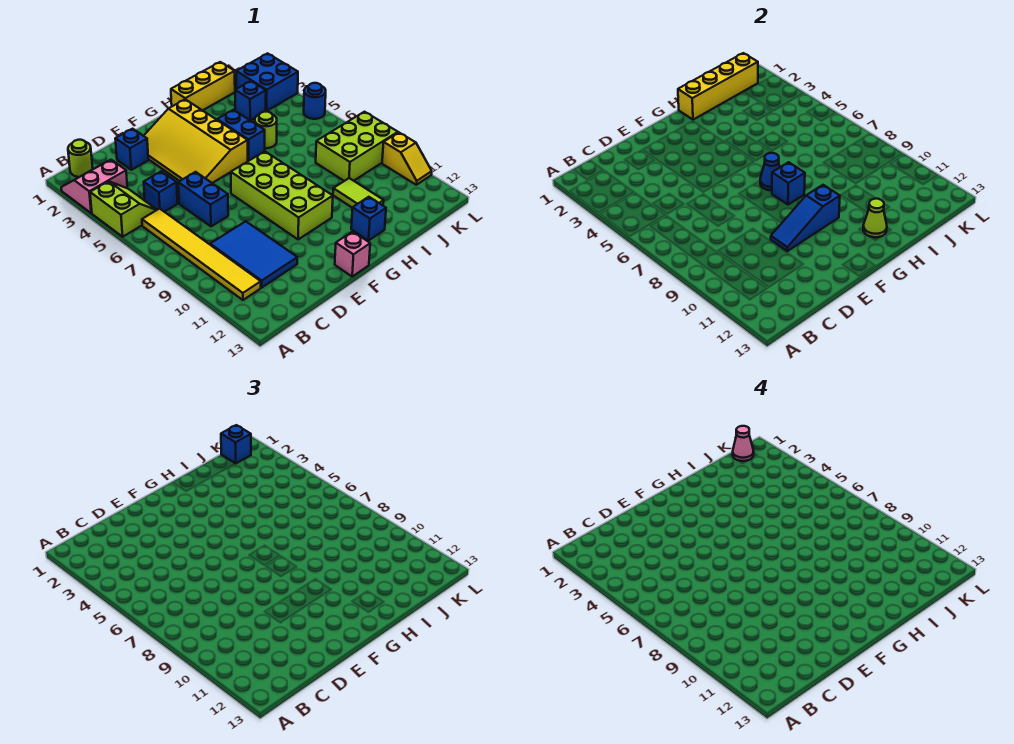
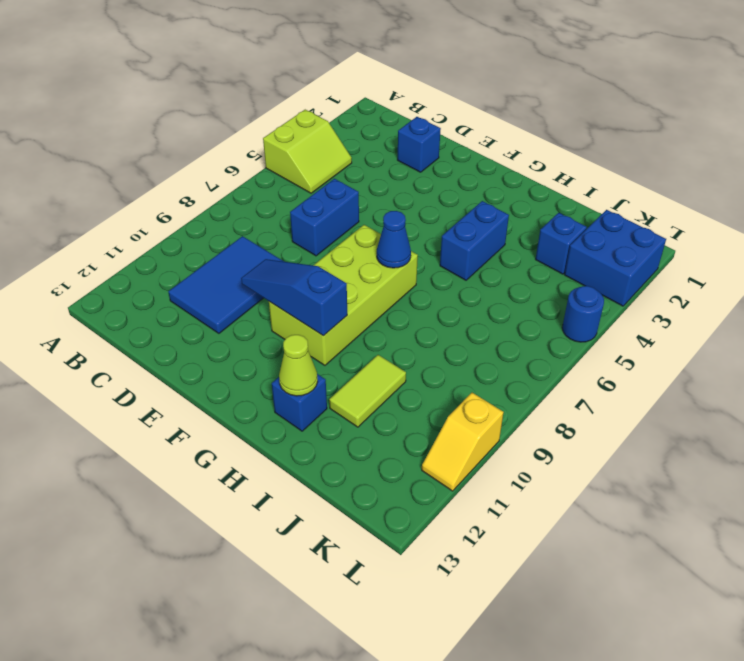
none -> pink 2x2 slope [61,160,127,213]
none -> lime 1x1 round brick [68,140,93,177]
none -> yellow 1x6 tile [142,209,261,300]

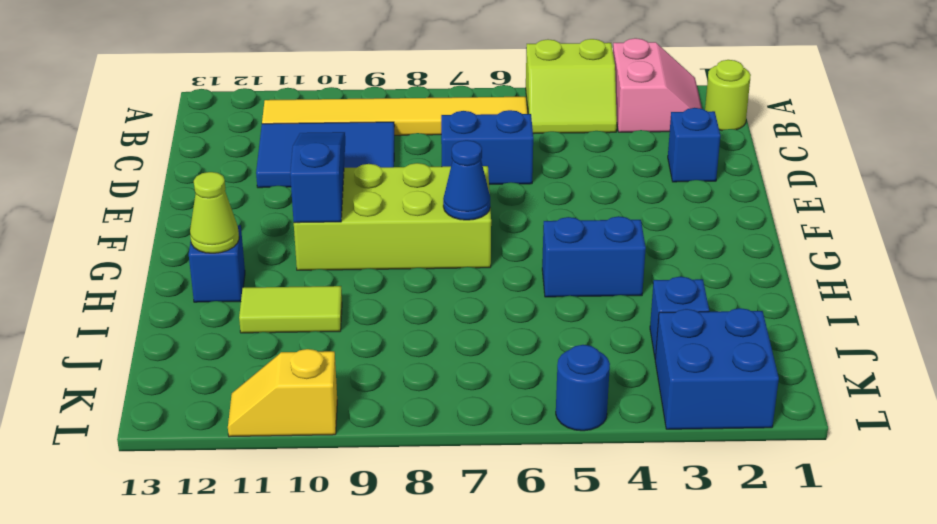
none -> blue 1x1 brick [144,171,178,212]
none -> yellow 3x4 slope [144,99,248,183]
none -> pink 1x1 brick [335,231,370,276]

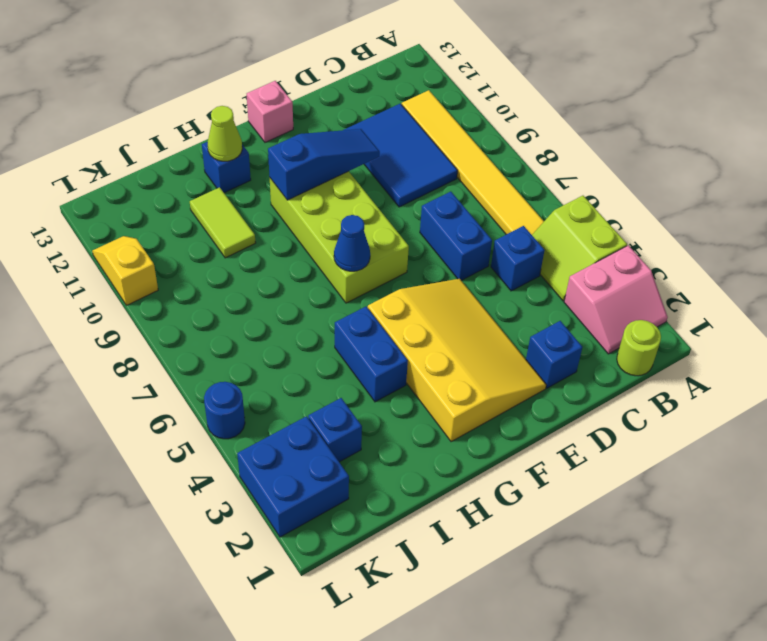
none -> yellow 1x3 brick [171,62,235,110]
none -> lime 1x1 round brick [255,112,277,148]
none -> lime 2x3 brick [316,112,398,181]

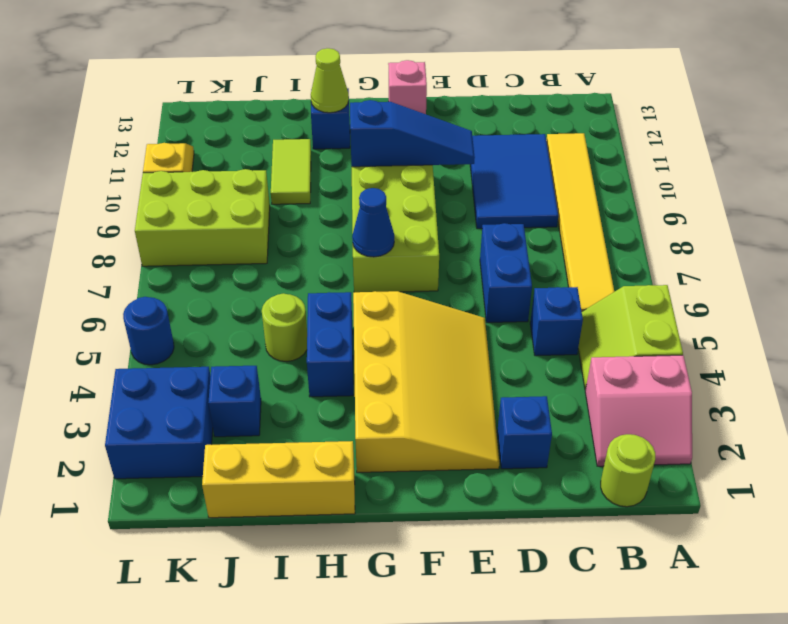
none -> blue 1x1 brick [772,162,805,205]
none -> yellow 1x4 brick [678,53,758,120]
none -> blue 1x1 brick [221,425,251,464]

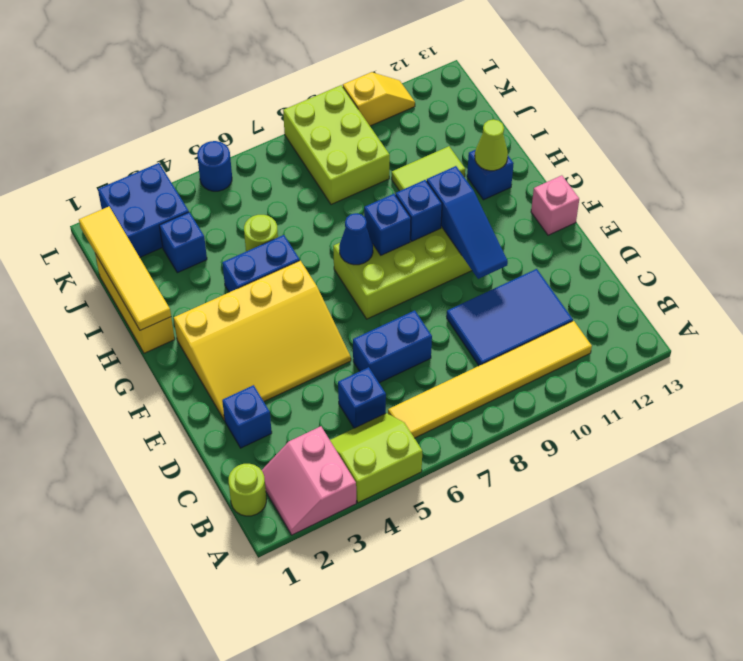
blue 1x1 brick [396,180,442,241] -> blue 1x1 brick moved to [221,425,251,464]
yellow 1x4 tile [79,207,171,330] -> yellow 1x4 brick [678,53,758,120]
none -> pink 1x1 cone [733,426,754,461]

